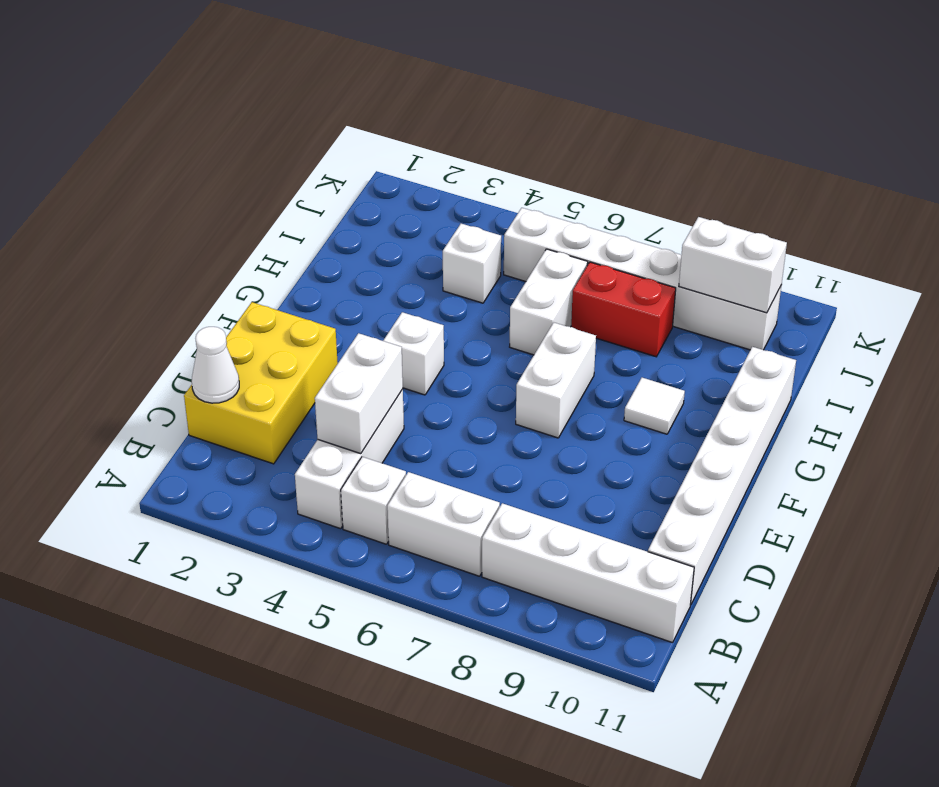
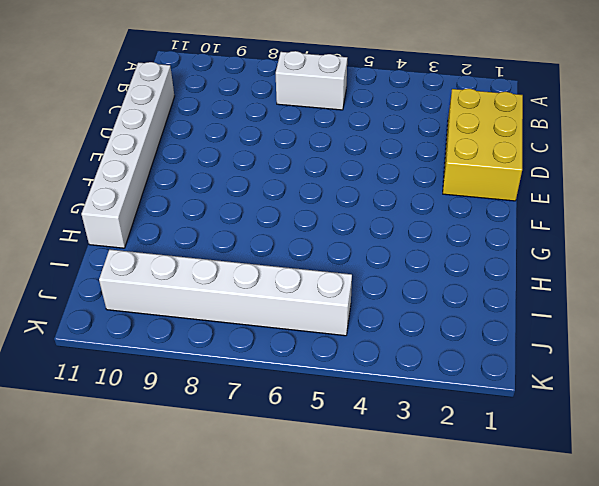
none -> white 1x3 brick [295,389,404,529]
none -> white 1x1 brick [341,457,406,544]
none -> white 1x4 brick [482,503,694,643]

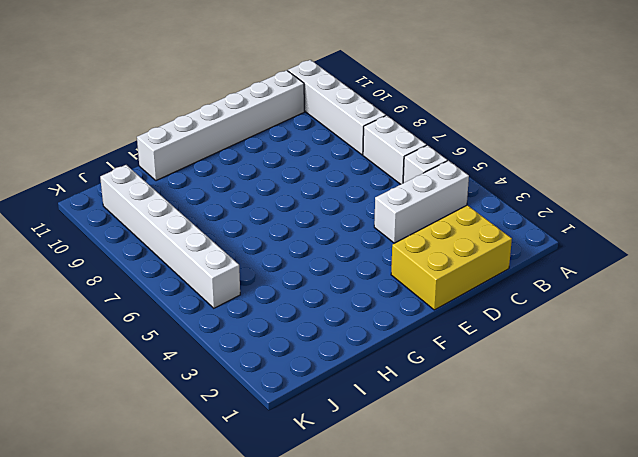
none -> white 1x1 brick [383,312,444,395]
none -> white 1x2 brick [516,323,596,438]
none -> white 1x1 tile [624,378,685,434]

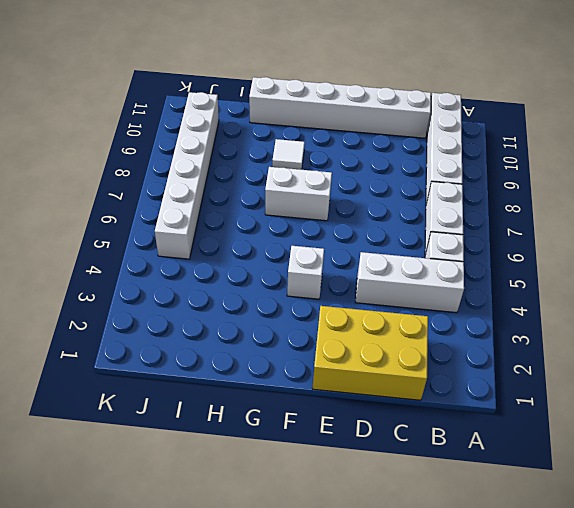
none -> white 1x2 brick [510,249,588,355]
none -> white 1x1 brick [443,224,501,303]
none -> red 1x2 brick [571,262,676,357]

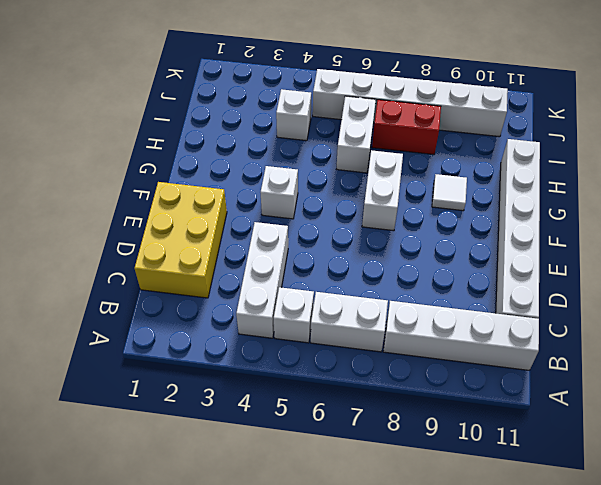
none -> white 1x1 cone [192,327,239,403]
none -> white 1x2 brick [315,333,403,454]
none -> white 1x2 brick [679,217,787,313]

